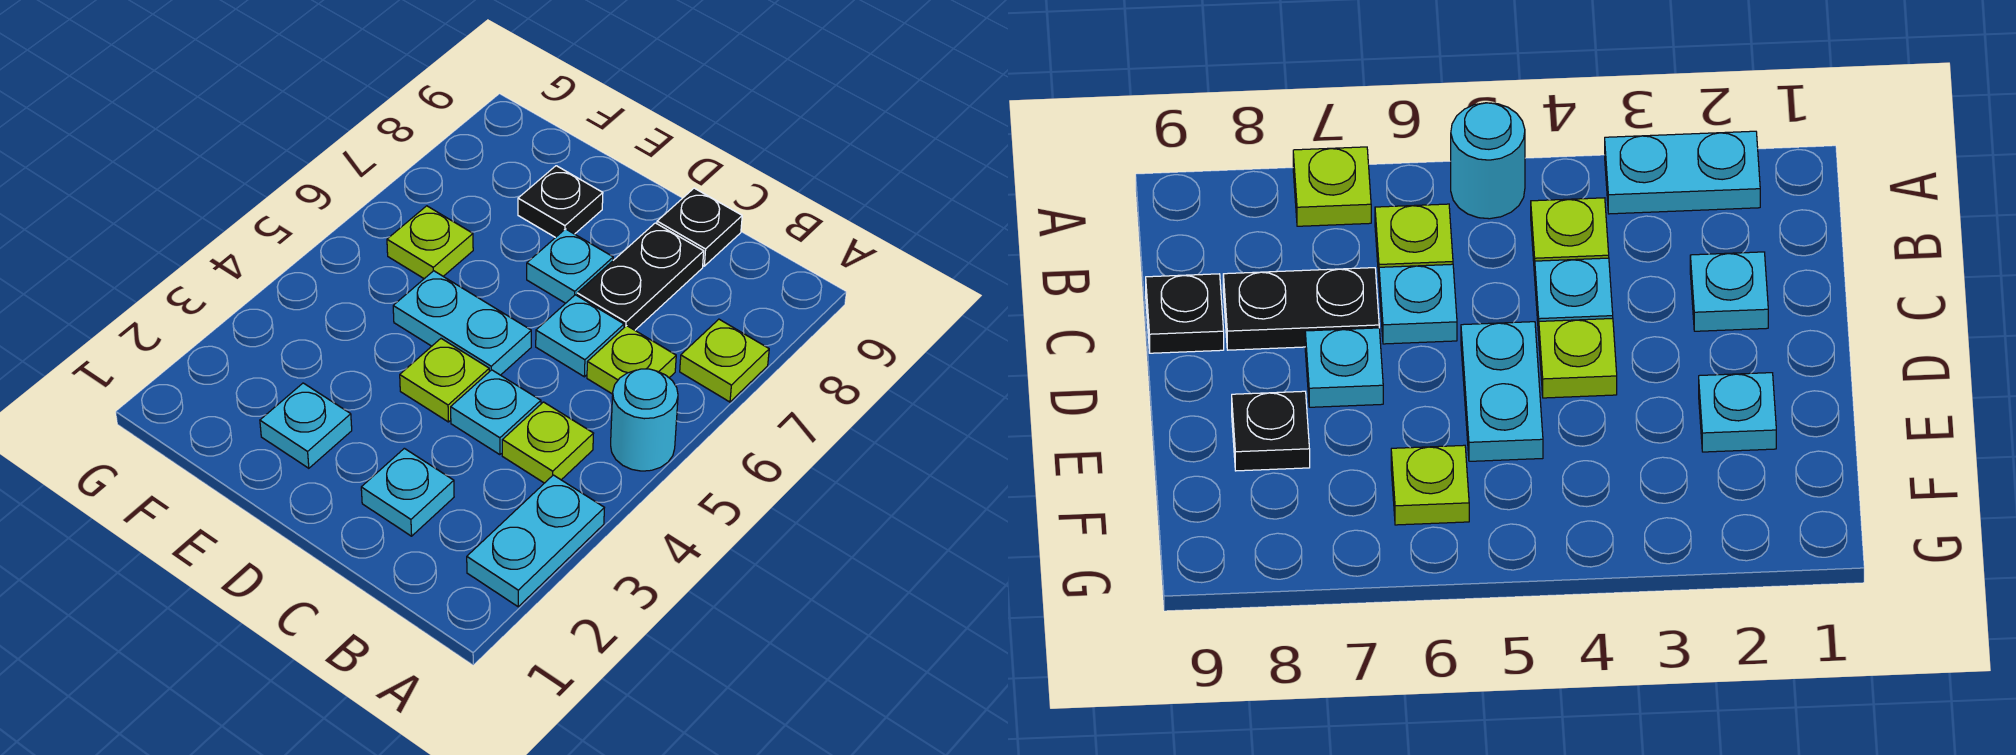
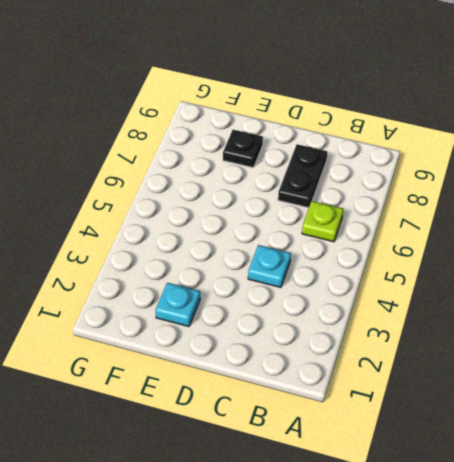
none -> cyan 1x2 plate [467,475,604,607]
none -> cyan 1x1 round brick [611,369,678,471]
none -> lime 1x1 plate [680,319,769,402]

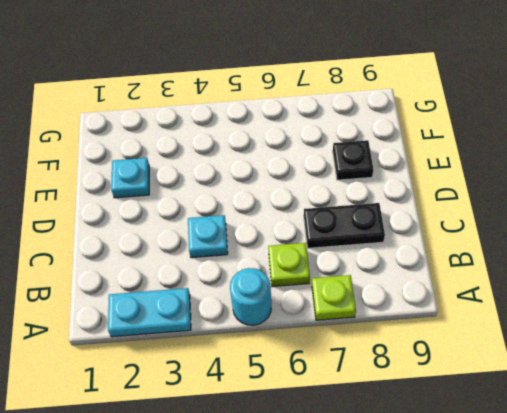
none -> lime 1x1 plate [502,402,594,483]
none -> cyan 1x1 plate [361,448,454,536]
none -> cyan 1x1 plate [536,295,624,377]

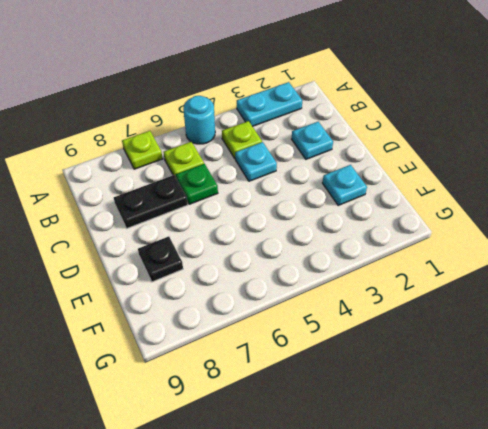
green 1x1 plate [176,164,218,204] -> cyan 1x1 plate [536,295,624,377]
none -> black 1x1 plate [657,188,742,266]
none -> lime 1x1 plate [400,339,489,422]
none -> cyan 1x2 plate [393,271,531,375]

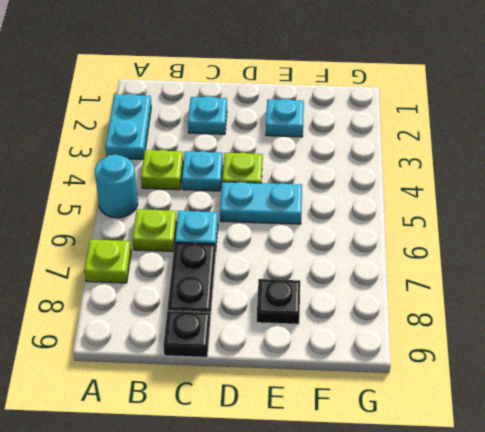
none -> cyan 1x1 plate [527,229,613,303]
none -> lime 1x1 plate [387,206,473,279]

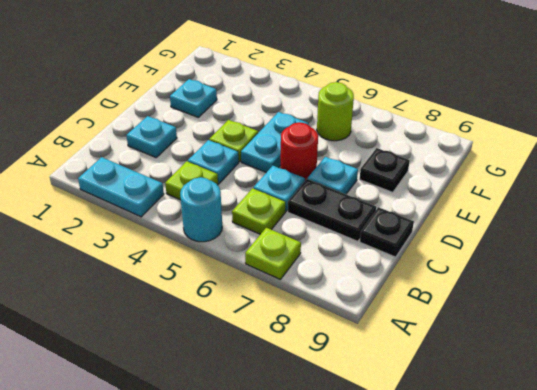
red 1x1 round brick [280,122,318,180] -> none
lime 1x1 round brick [317,82,354,141] -> lime 1x1 plate [387,206,473,279]

